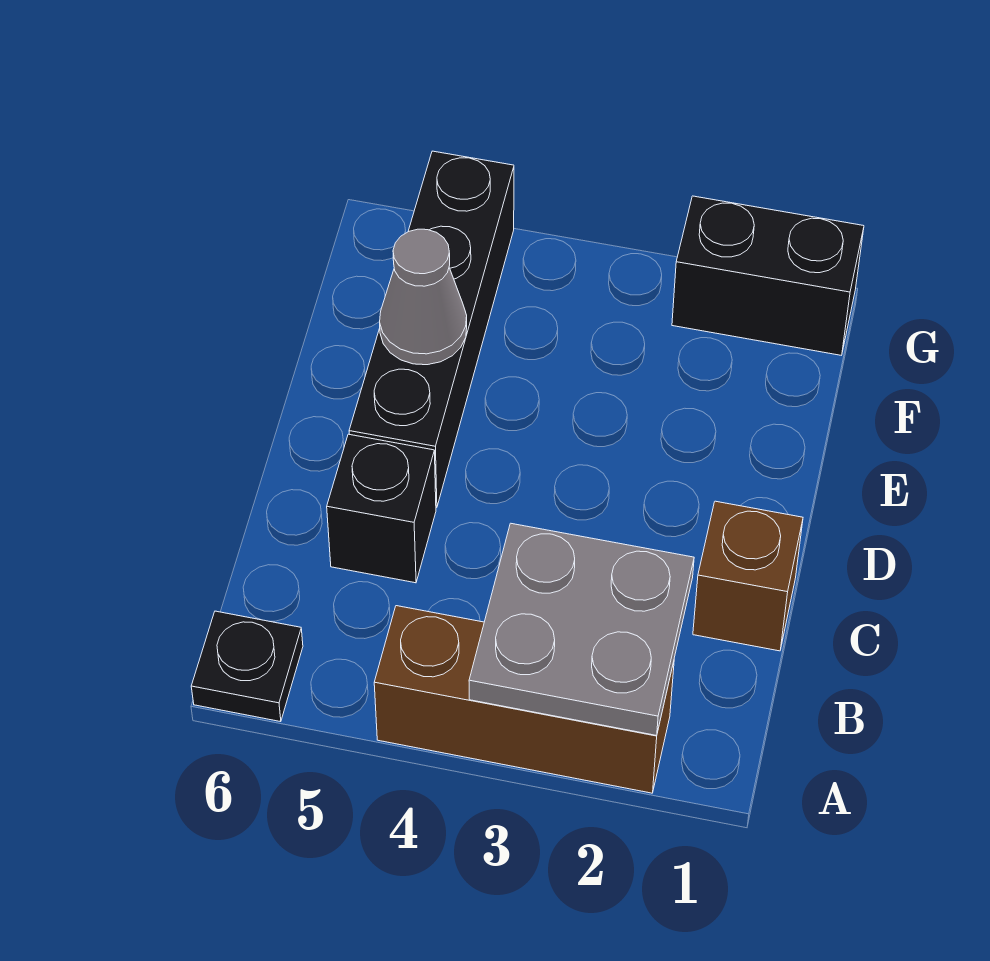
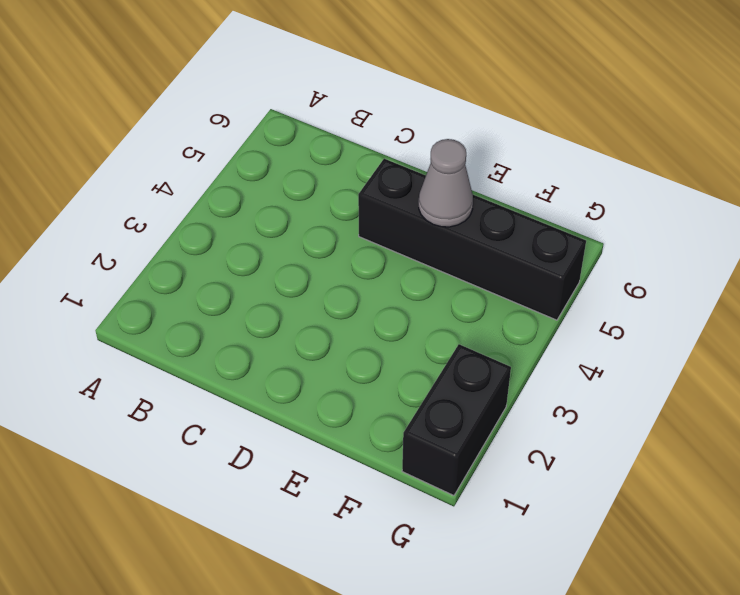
none -> brown 1x3 brick [374,606,674,793]
none -> black 1x1 plate [191,611,303,722]

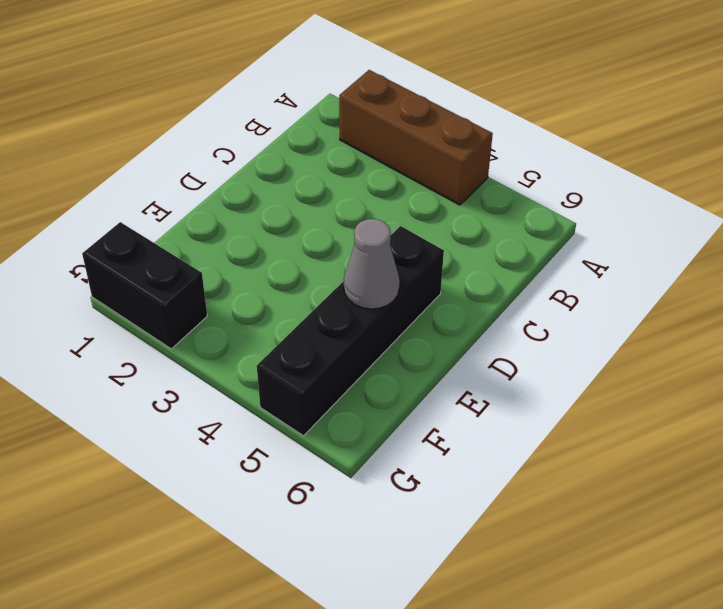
none -> black 1x1 plate [191,611,303,722]
none -> brown 1x1 brick [693,501,803,651]

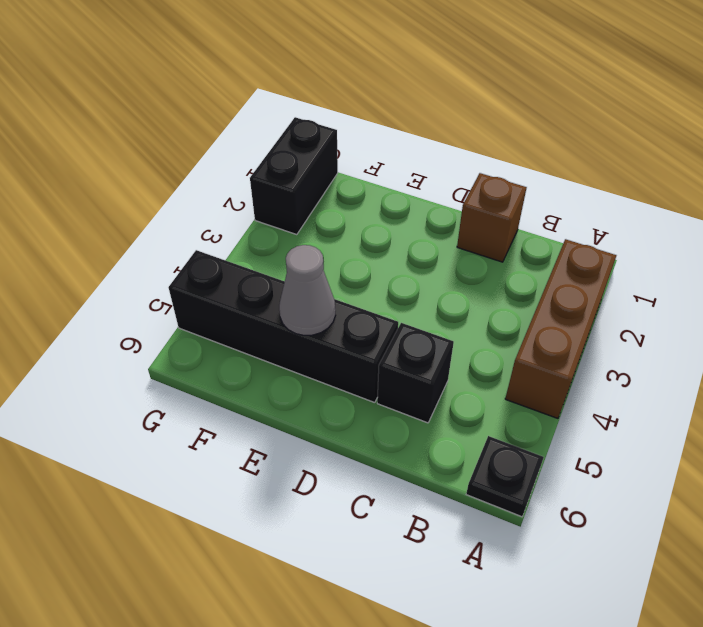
none -> grey 2x2 plate [469,523,694,735]

